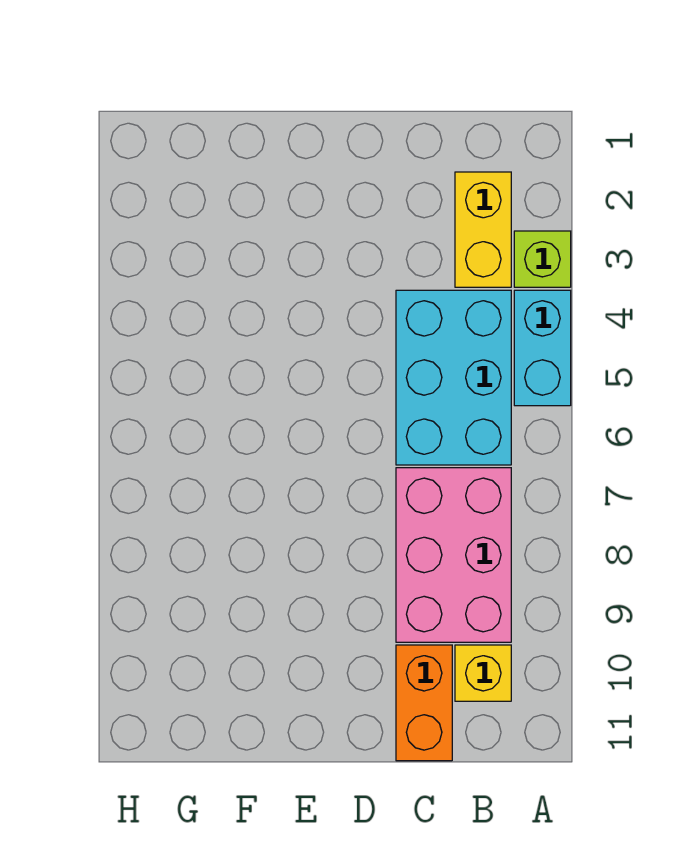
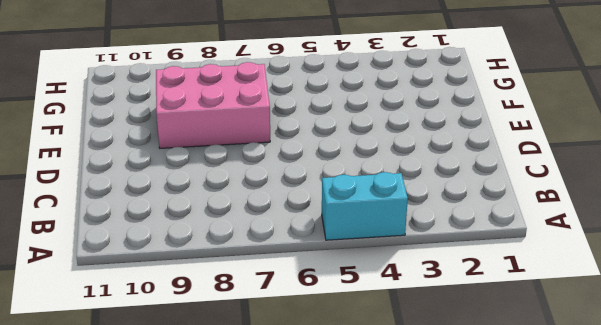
pink 2x3 brick [156,62,270,148] -> pink 2x3 brick moved to [396,468,511,642]
none -> lime 1x1 brick [514,231,571,287]
none -> yellow 1x2 brick [455,172,511,287]

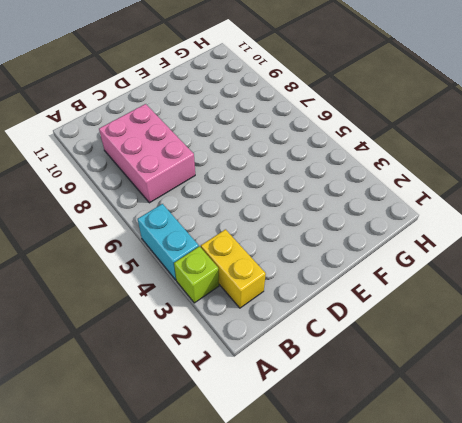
none -> cyan 2x3 brick [396,290,511,465]
none -> yellow 1x1 brick [455,645,511,701]

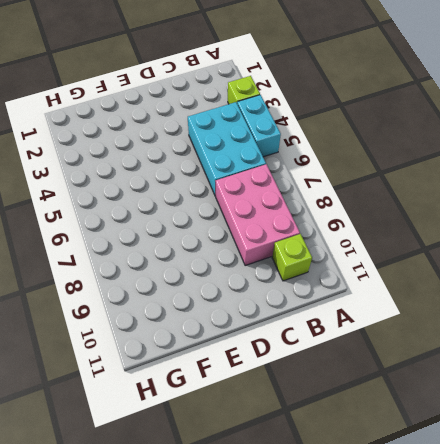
lime 1x1 brick [272,234,312,281] -> yellow 1x1 brick [455,645,511,701]
none -> yellow 1x2 brick [455,172,511,287]
none -> orange 1x2 brick [396,645,452,761]

